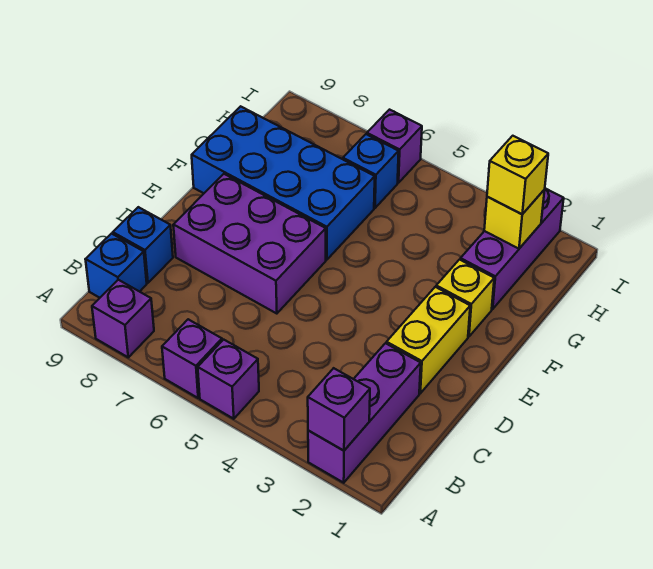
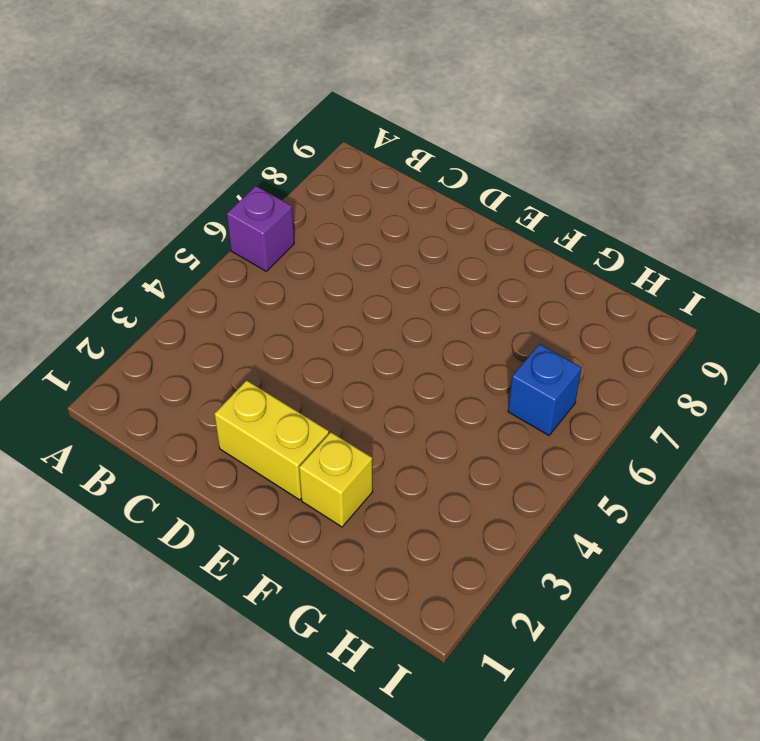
none -> purple 1x3 brick [308,343,421,483]
none -> purple 1x1 brick [198,340,259,419]
none -> purple 1x1 brick [92,280,154,357]

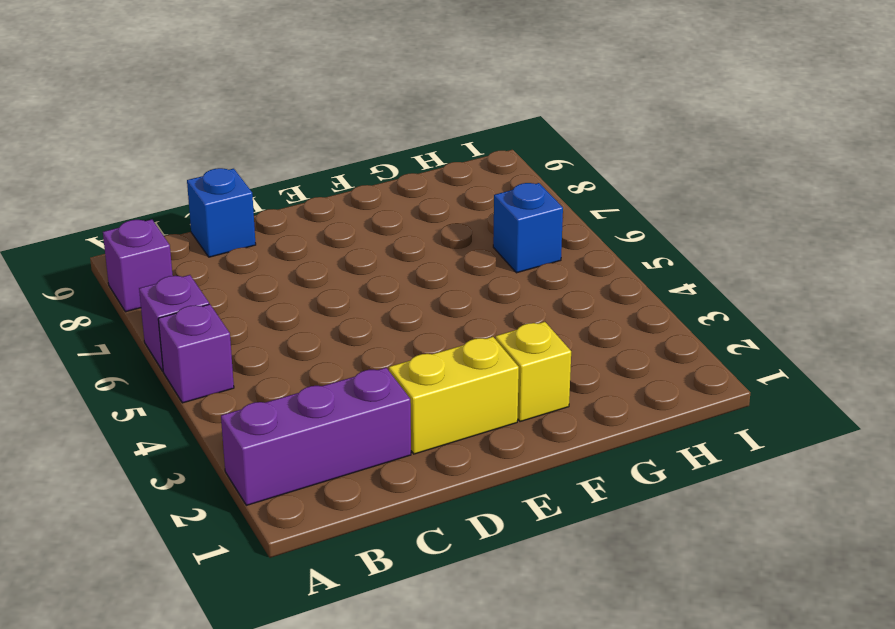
none -> blue 1x1 brick [85,234,147,298]
none -> purple 2x3 brick [173,174,326,314]
none -> blue 2x4 brick [192,106,375,260]

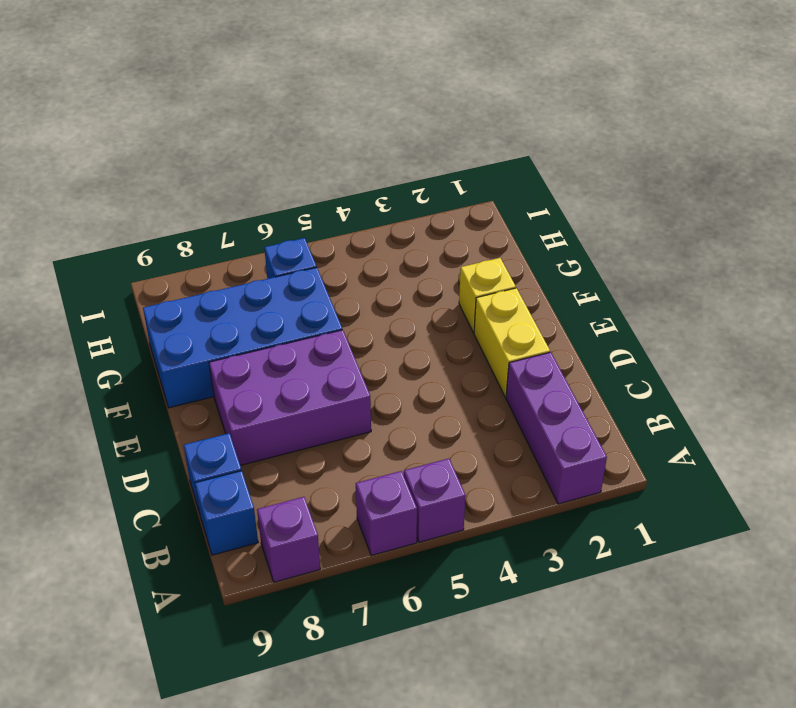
none -> purple 1x3 brick [460,188,564,309]
none -> purple 1x1 brick [367,110,422,183]
none -> purple 1x1 brick [308,368,370,451]

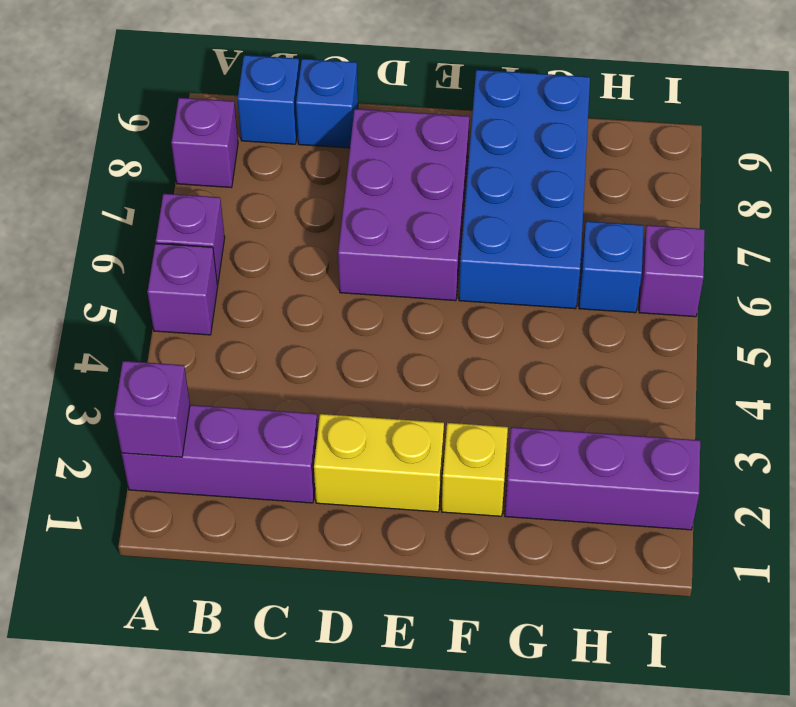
none -> yellow 1x1 brick [484,190,545,249]
none -> yellow 1x1 brick [487,136,548,214]

